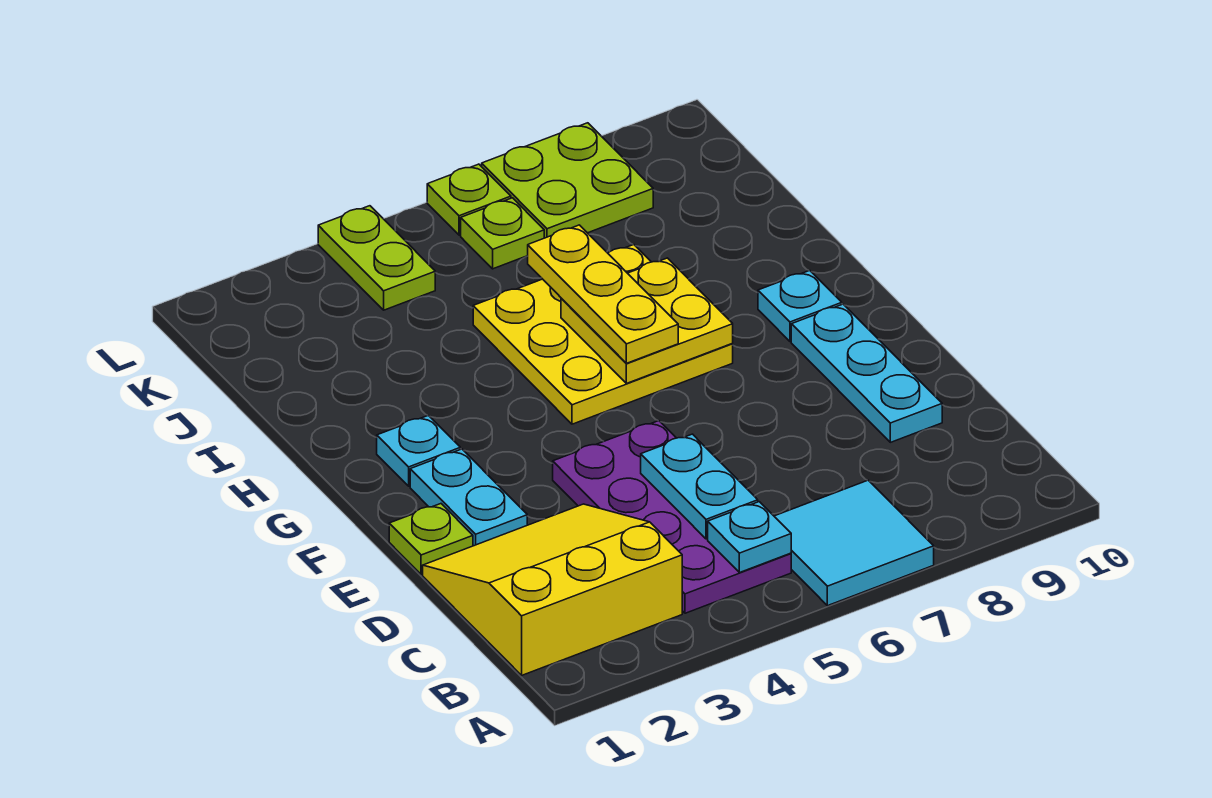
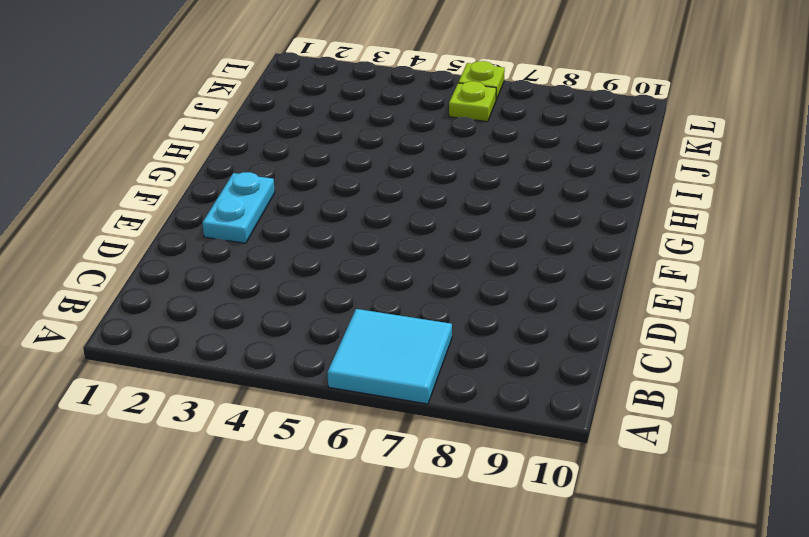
none -> yellow 3x3 slope [423,504,682,675]
none -> purple 2x4 plate [553,421,791,613]
none -> cyan 1x3 plate [791,304,942,442]

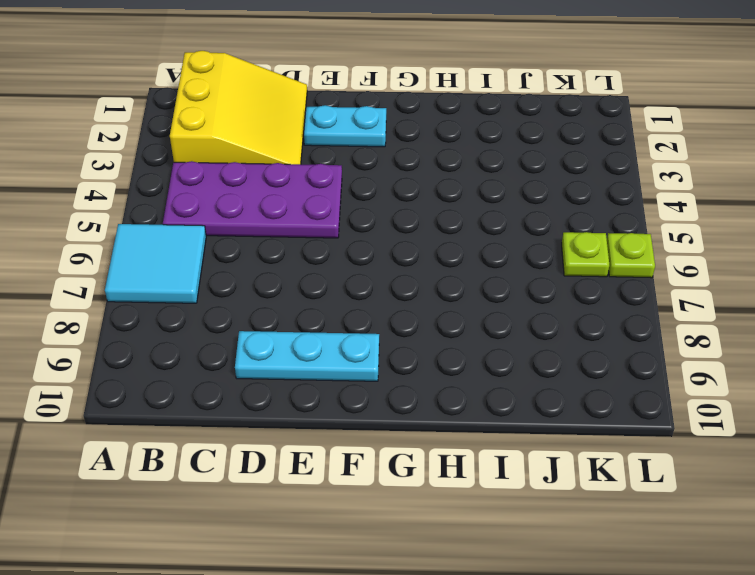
none -> lime 1x1 plate [389,504,473,574]
none -> cyan 1x1 plate [377,415,460,486]
none -> yellow 3x3 plate [473,245,733,424]

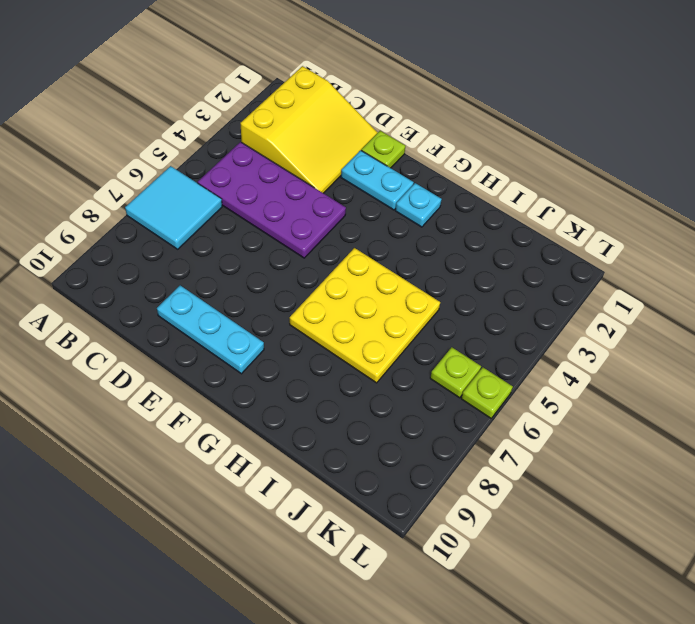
none -> cyan 1x1 plate [758,270,842,341]
none -> lime 1x2 plate [318,206,435,310]
none -> lime 2x2 plate [482,123,653,238]

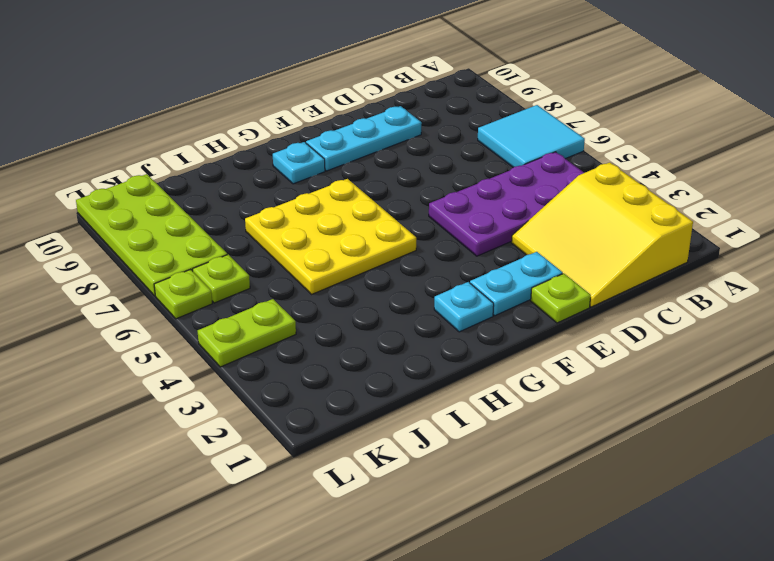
lime 2x4 plate [76,174,227,296] -> lime 2x2 plate [482,123,653,238]
none -> cyan 1x1 plate [708,502,791,573]
none -> cyan 1x2 plate [641,434,758,539]
none -> yellow 2x2 plate [561,258,733,384]

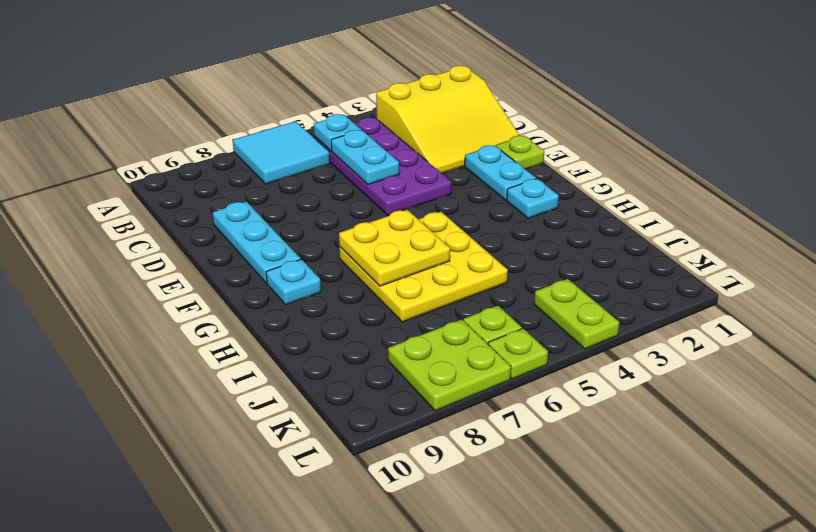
none -> yellow 1x3 plate [528,225,678,363]

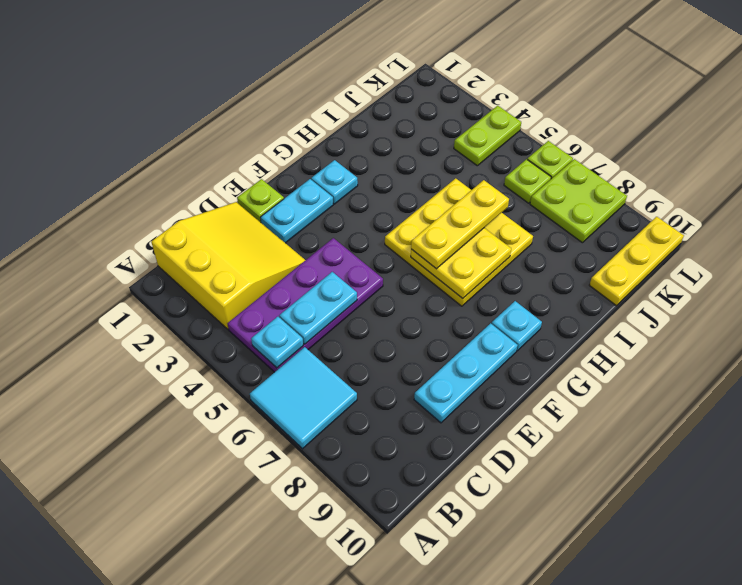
yellow 1x3 plate [589,217,684,306] -> none

